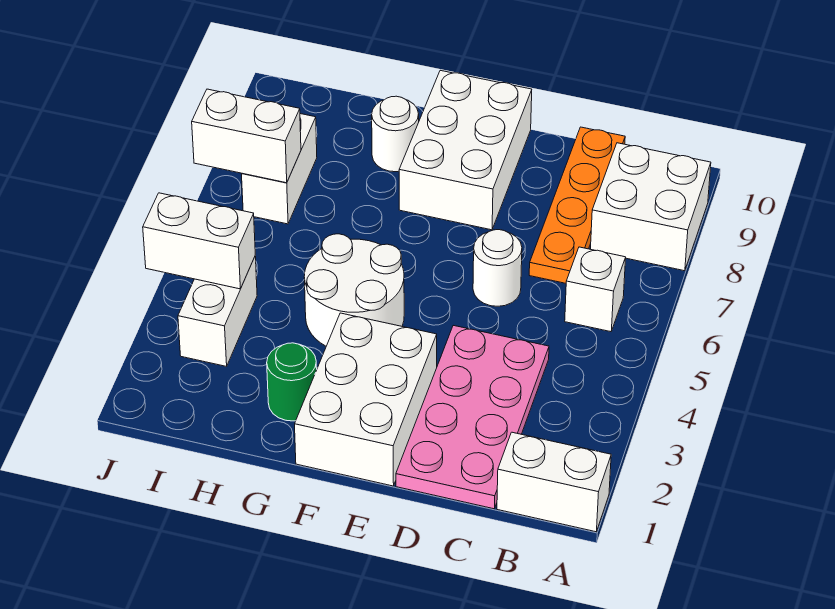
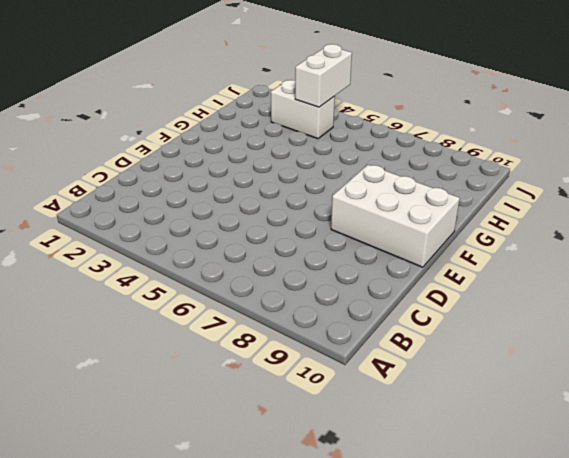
none -> white 1x2 brick [497,432,611,532]
none -> white 2x2 brick [591,143,711,271]
none -> white 1x1 brick [565,247,626,332]

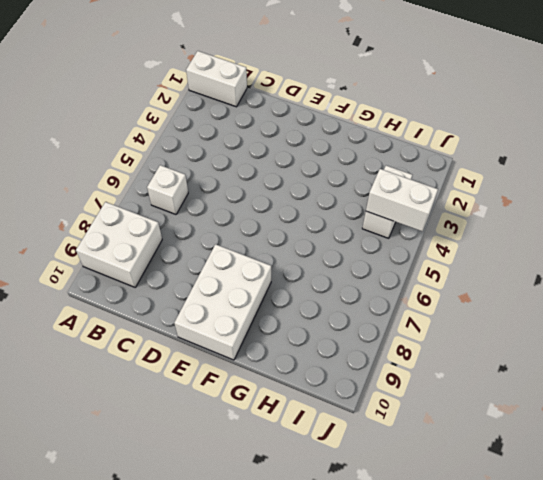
none -> pink 2x4 plate [396,325,549,509]
none -> orange 1x4 plate [529,127,625,283]
none -> white 1x1 round brick [473,230,522,306]

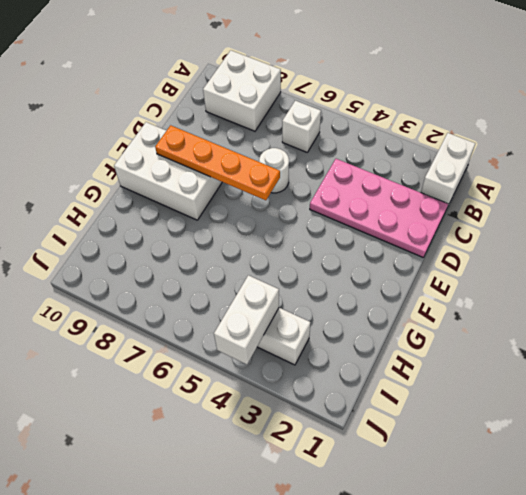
orange 1x4 plate [155,125,280,200] -> orange 1x4 plate moved to [529,127,625,283]
none -> white 2x3 brick [295,313,437,486]
none -> white 2x2 round brick [304,234,404,346]
none -> green 1x1 round brick [267,343,317,421]

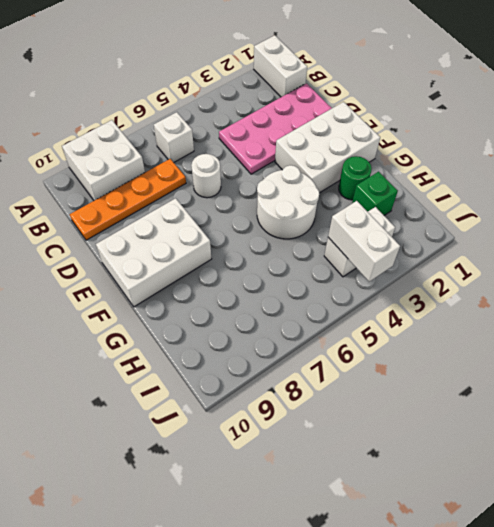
green 1x1 brick [352,172,398,215] -> none
none -> white 1x1 round brick [372,96,419,172]
none -> white 1x2 brick [242,114,317,224]
none -> white 1x2 brick [192,89,301,183]

